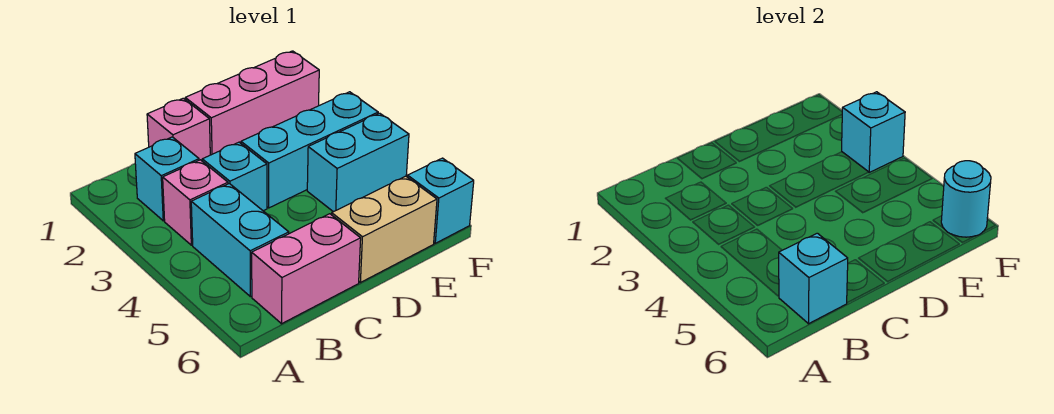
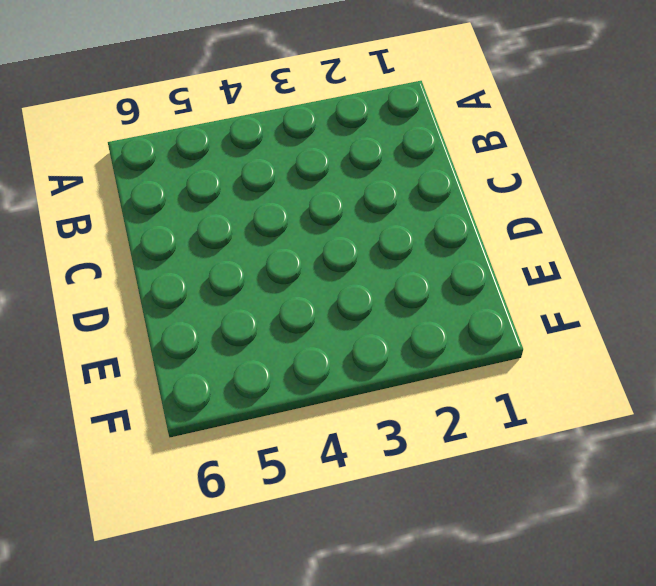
none -> cyan 1x1 brick [135,137,199,221]
none -> pink 1x1 brick [163,160,228,245]
none -> cyan 1x2 brick [191,184,289,297]

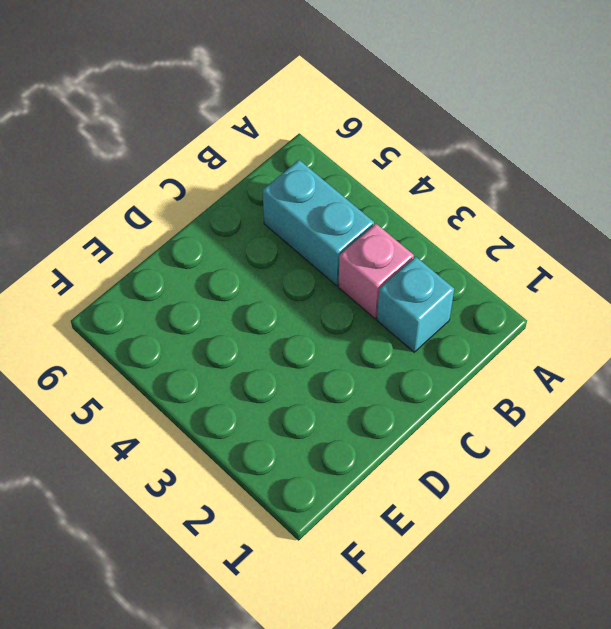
none -> pink 1x2 brick [252,214,361,324]
none -> pink 1x1 brick [147,98,210,161]
none -> cyan 1x1 brick [202,142,267,211]

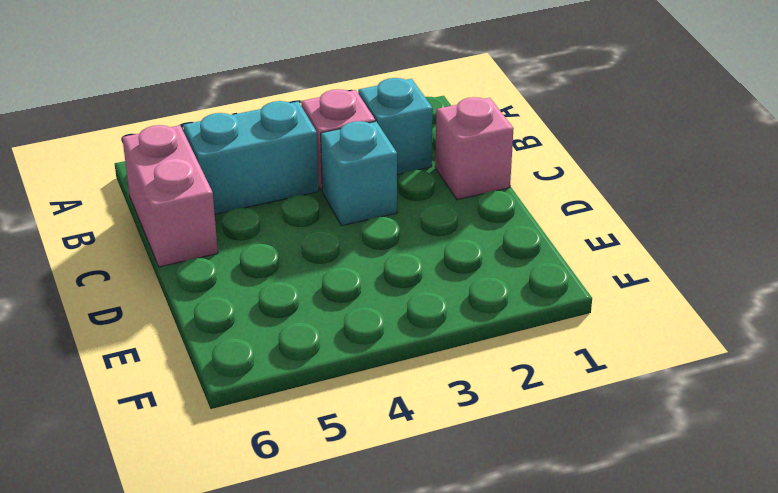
none -> pink 1x3 brick [185,51,319,155]
none -> cyan 1x3 brick [241,92,378,208]
none -> tan 1x2 brick [332,176,437,282]

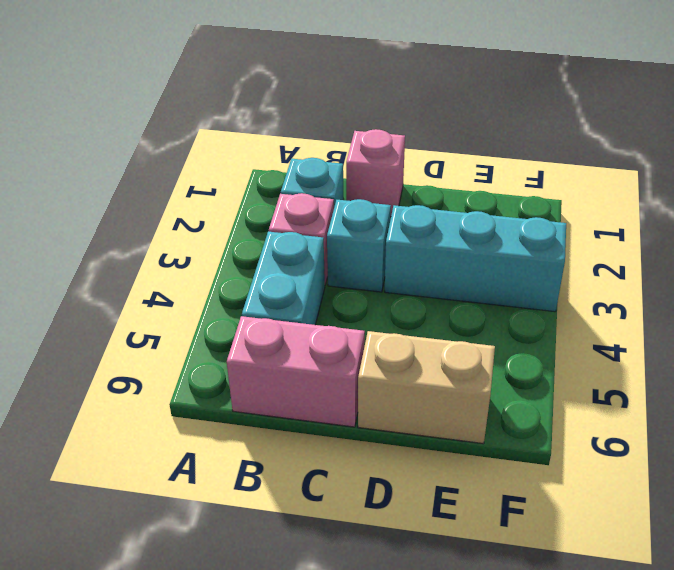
none -> pink 1x3 brick [185,51,319,155]
none -> cyan 1x2 brick [307,113,409,212]
none -> cyan 1x1 brick [408,158,474,243]

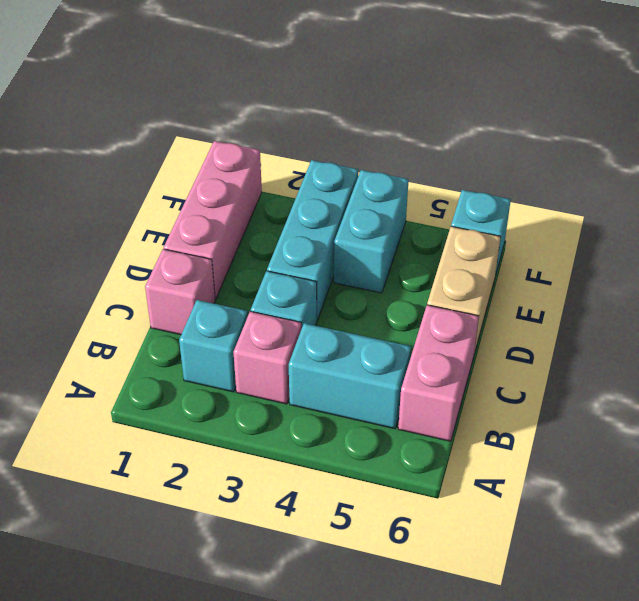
none -> cyan 1x1 brick [779,233,848,324]
none -> cyan 1x1 brick [842,92,905,172]
none -> cyan 1x1 round brick [941,161,991,237]

